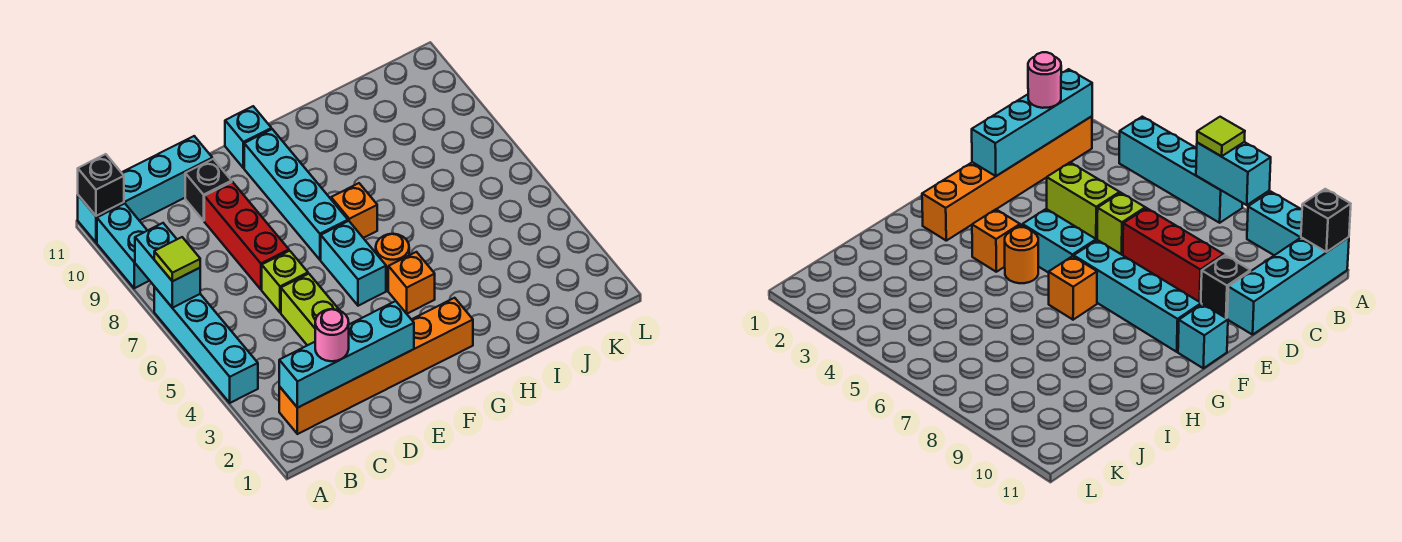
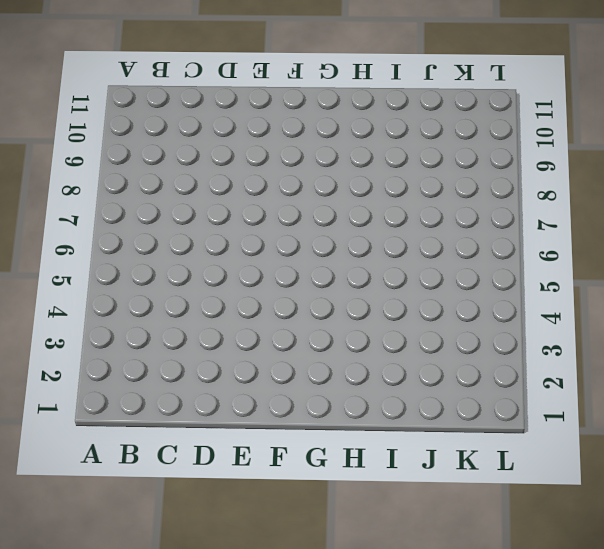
none -> cyan 1x4 brick [154,287,258,403]
none -> cyan 1x2 brick [97,204,150,288]
none -> cyan 1x4 brick [78,136,212,242]

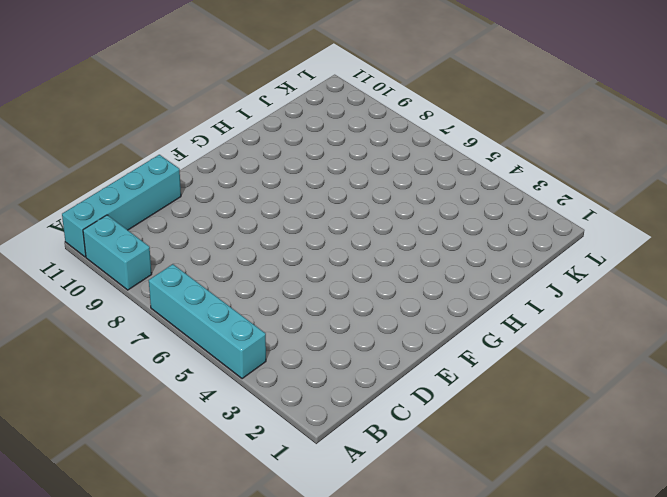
none -> orange 1x6 brick [279,298,473,434]
none -> lime 1x2 brick [281,274,340,345]
none -> lime 1x1 brick [262,251,308,312]

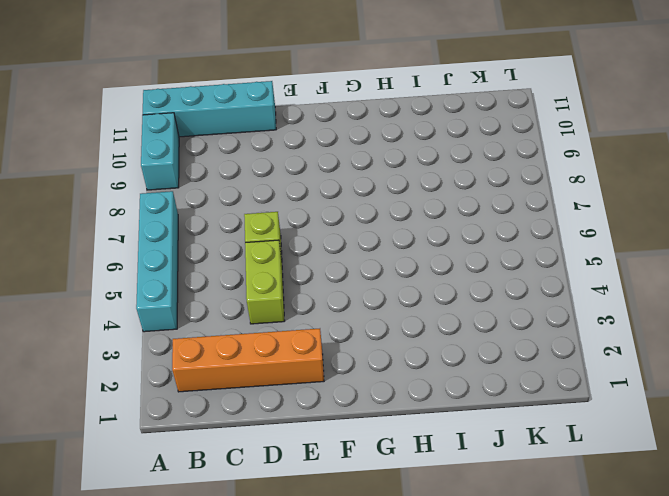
orange 1x4 brick [172,329,324,392] -> orange 1x6 brick [279,298,473,434]
none -> red 1x3 brick [204,182,289,289]
none -> black 1x1 brick [185,159,232,221]
none -> cyan 1x2 brick [321,221,386,306]

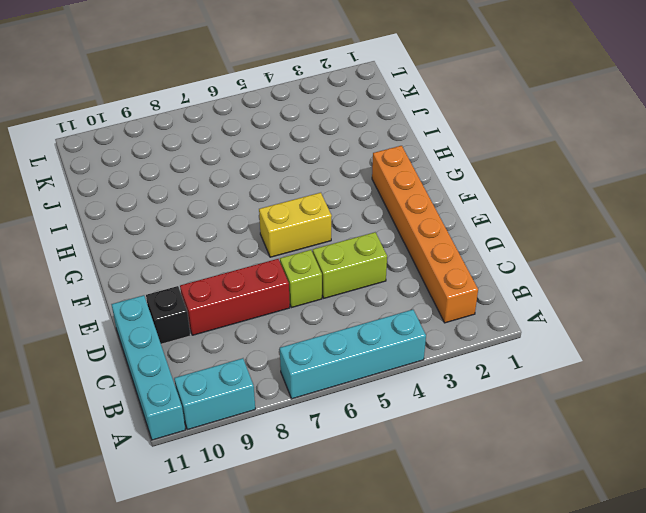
yellow 1x2 brick [259,193,332,257] -> cyan 1x2 brick [321,221,386,306]
none -> cyan 1x4 brick [244,129,348,260]
none -> cyan 1x1 brick [225,106,271,168]
none -> orange 1x1 brick [388,252,435,314]

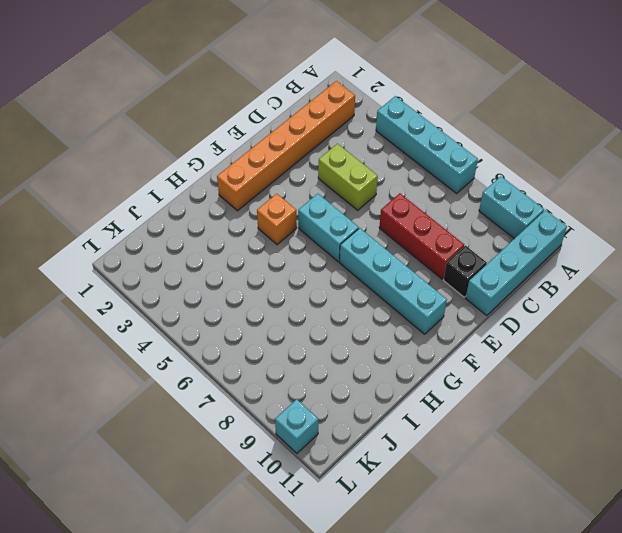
cyan 1x1 brick [275,399,318,453] -> cyan 1x1 brick moved to [225,106,271,168]
none -> lime 1x1 brick [262,251,308,312]
none -> orange 1x1 round brick [376,234,409,285]
none -> orange 1x1 brick [331,183,377,238]

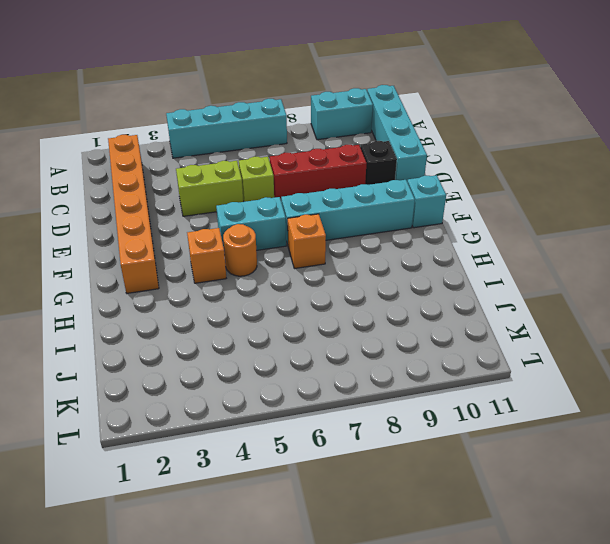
none -> cyan 1x2 brick [135,223,200,308]
none -> black 1x1 brick [78,154,124,216]
none -> cyan 1x4 brick [279,301,414,408]

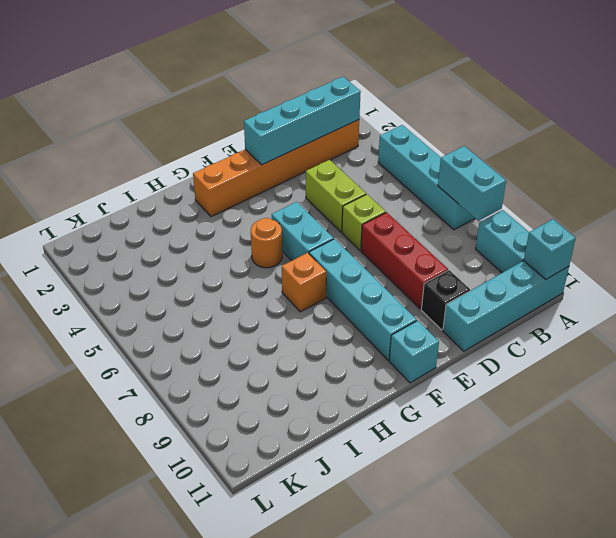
cyan 1x1 brick [524,219,576,279] -> black 1x1 brick [78,154,124,216]
none -> orange 1x1 brick [388,252,435,314]
none -> lime 1x1 tile [154,237,200,281]
none -> pink 1x1 round brick [315,309,349,361]

